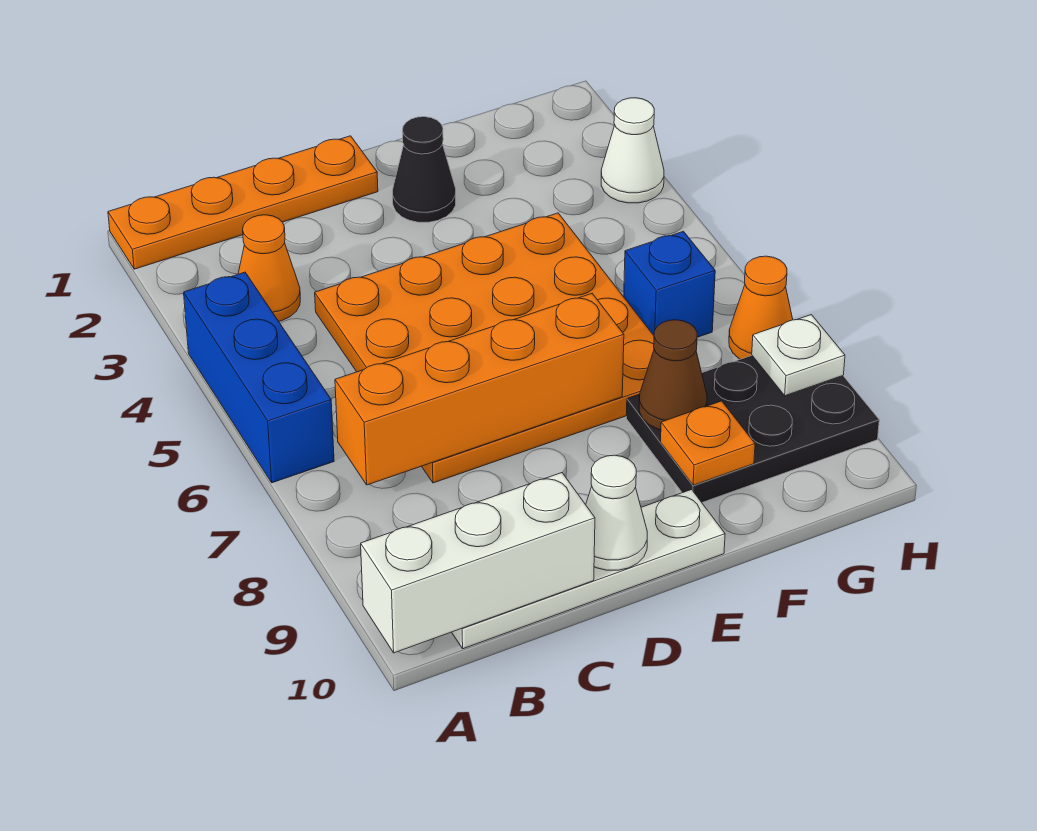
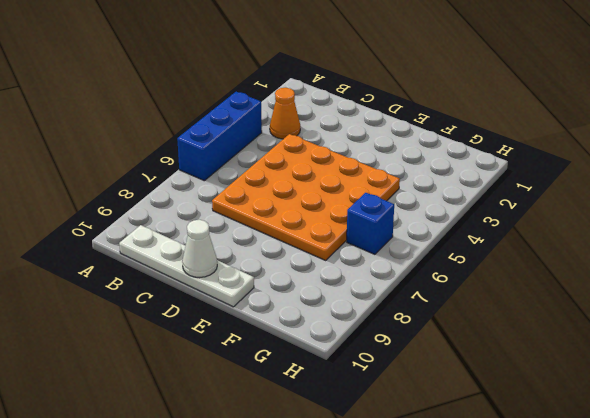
none -> orange 1x4 plate [108,136,378,269]
none -> black 1x1 cone [393,117,456,222]
none -> black 2x3 plate [626,356,879,502]

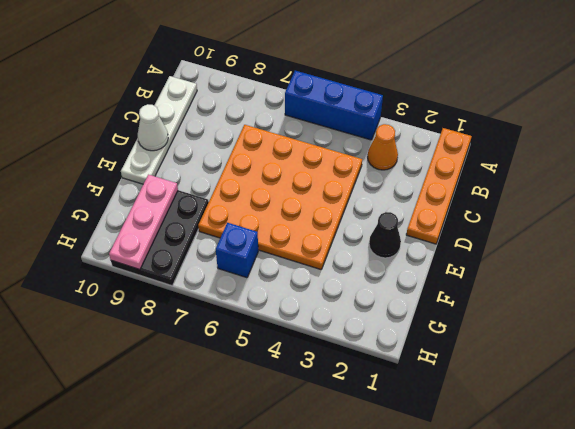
pink 1x3 plate [109,175,178,270] -> orange 1x1 plate [661,401,755,485]
none -> white 1x1 cone [601,98,664,203]
none -> orange 1x1 cone [729,256,793,359]
none -> white 1x3 brick [361,473,595,653]

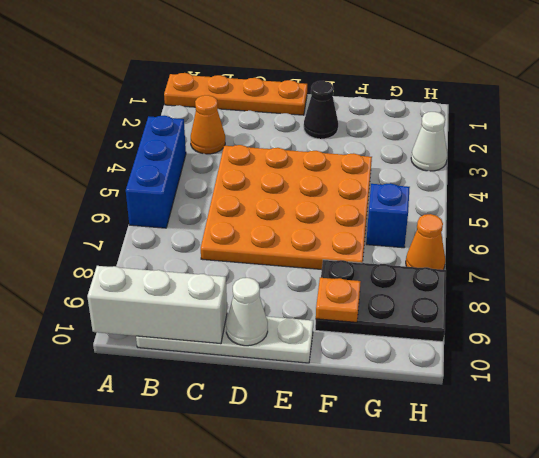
none -> orange 1x4 brick [335,294,624,485]
none -> brown 1x1 cone [639,320,707,430]
none -> white 1x1 plate [752,315,845,396]

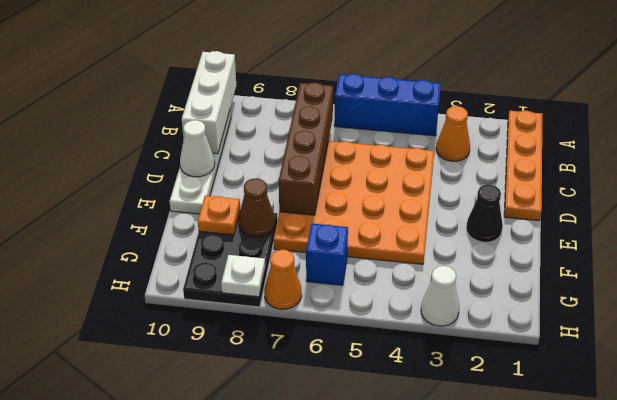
brown 1x4 brick [279,83,333,215] -> orange 1x4 brick [335,294,624,485]

